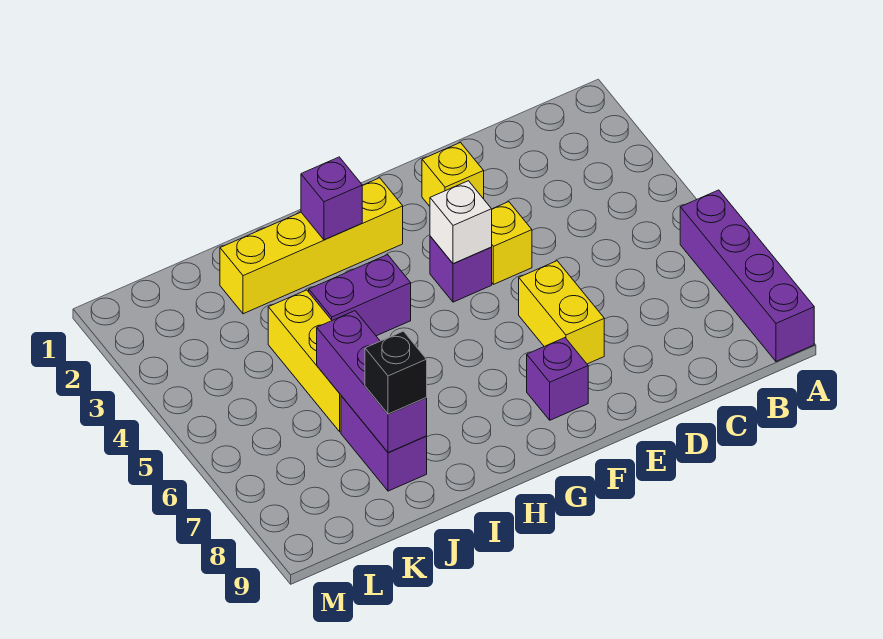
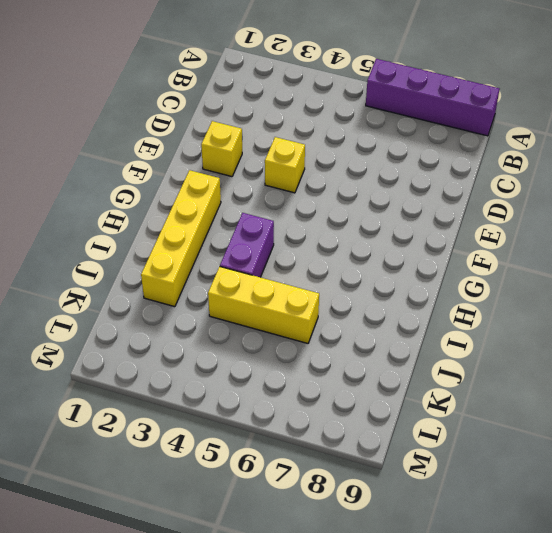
none -> yellow 1x2 brick [519,261,604,364]
none -> purple 1x1 brick [430,236,492,302]
none -> purple 1x1 brick [527,338,588,420]

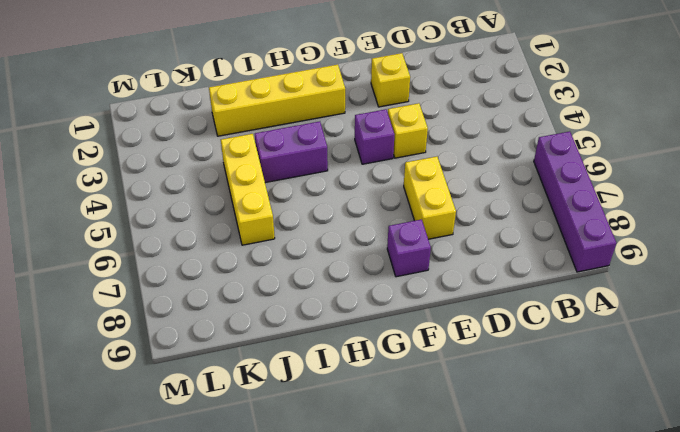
none -> purple 1x2 brick [341,396,427,491]
none -> white 1x1 brick [430,181,492,264]
none -> purple 1x1 brick [301,157,362,240]

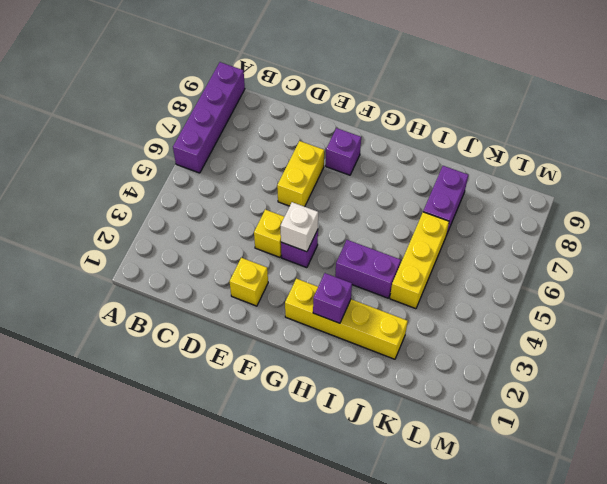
none -> purple 1x3 brick [317,311,427,453]
none -> black 1x1 brick [365,331,427,414]

